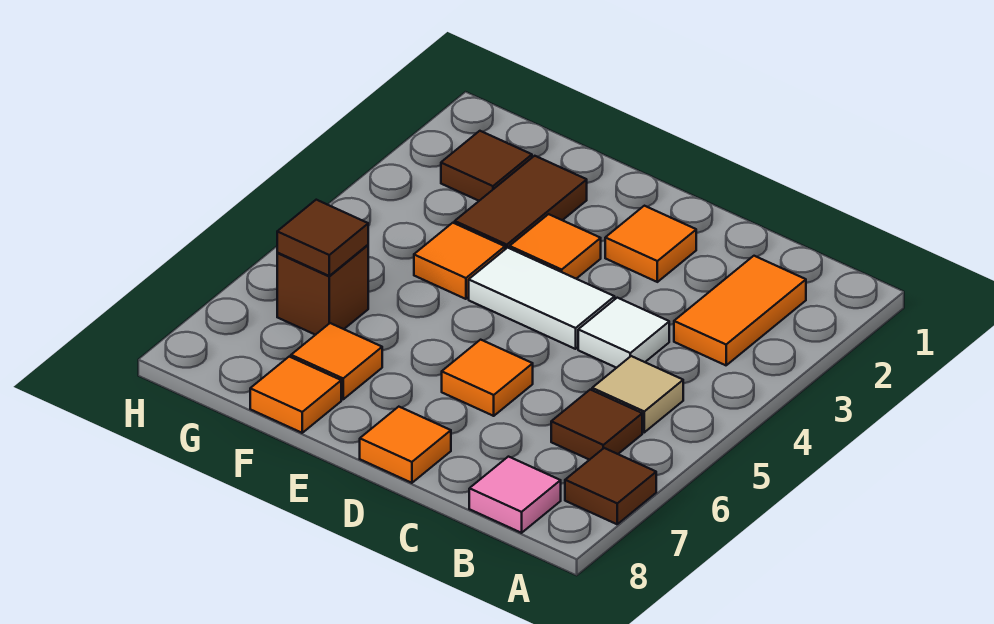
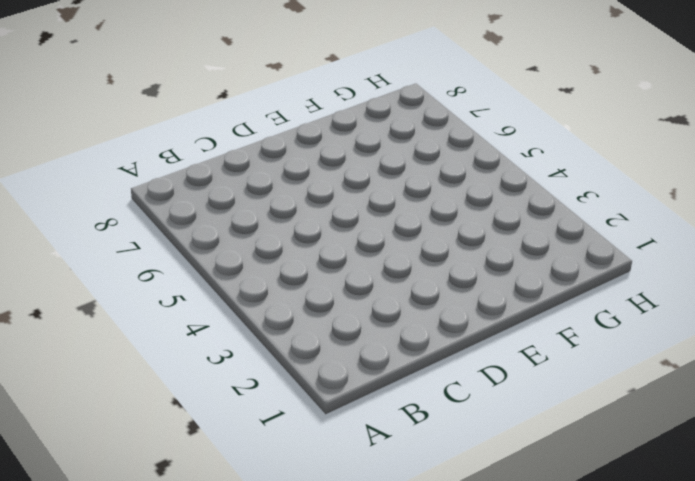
none -> brown 1x1 tile [565,448,656,524]
none -> orange 1x2 tile [674,256,806,365]
none -> tan 1x1 tile [592,356,683,432]

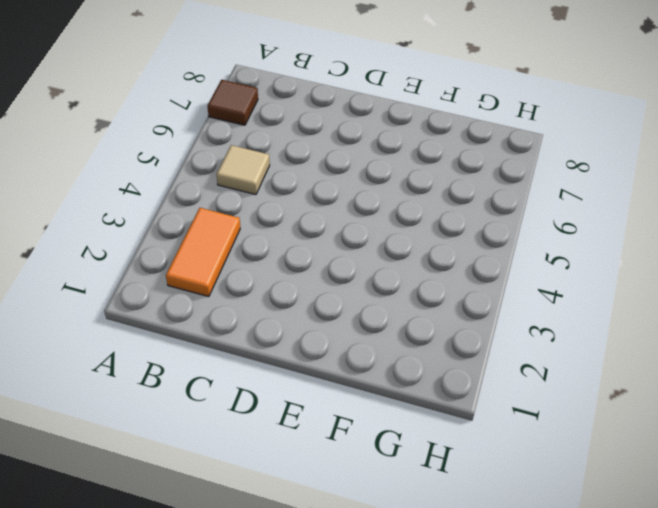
none -> brown 1x1 tile [551,390,642,460]
none -> pink 1x1 tile [469,457,561,533]
none -> white 1x1 tile [578,298,669,368]

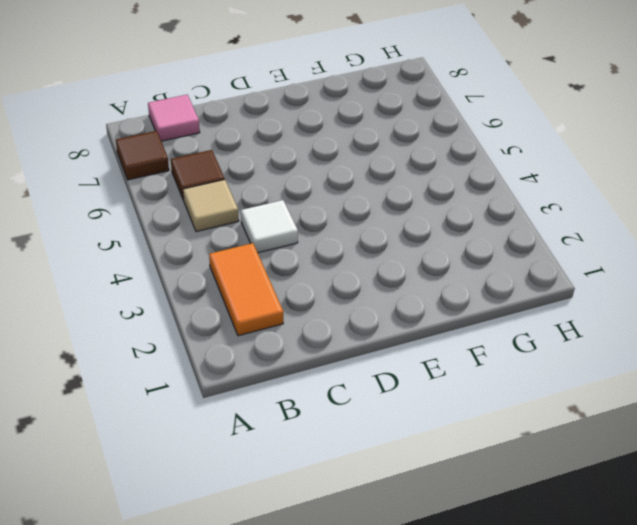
none -> orange 1x1 tile [605,206,696,282]
none -> white 1x2 tile [469,248,615,349]
none -> orange 1x1 tile [442,340,533,416]

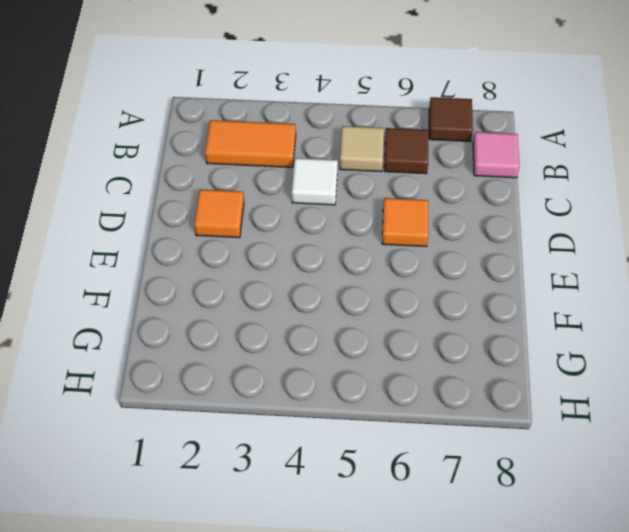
none -> white 1x2 tile [469,248,615,349]
none -> orange 1x1 tile [360,407,451,483]
none -> orange 1x1 tile [510,214,601,279]

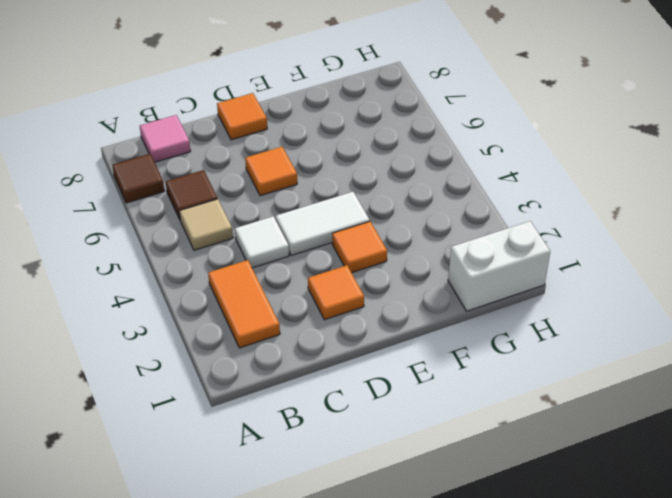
white 1x2 brick [448,221,550,311] -> none
none -> brown 1x2 tile [455,156,587,249]
none -> orange 1x1 tile [414,223,505,299]
none -> orange 1x1 tile [291,323,382,399]

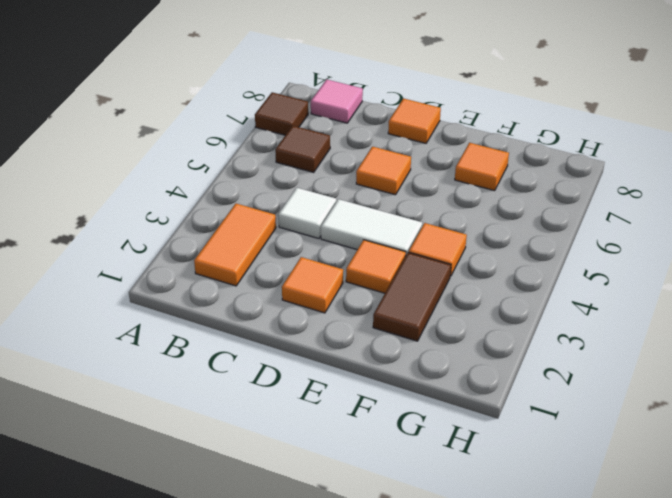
none -> tan 1x1 tile [592,356,683,432]
none -> orange 1x1 tile [250,357,341,433]
none -> brown 1x1 tile [441,131,532,201]

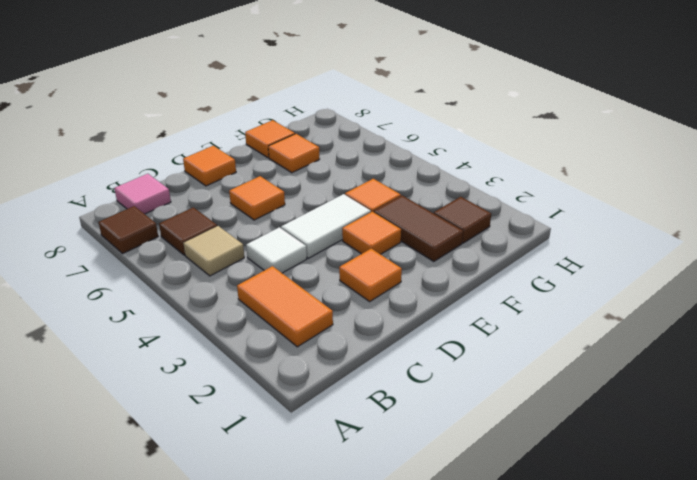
none -> brown 1x1 brick [277,245,368,335]
none -> brown 1x1 tile [277,200,368,276]

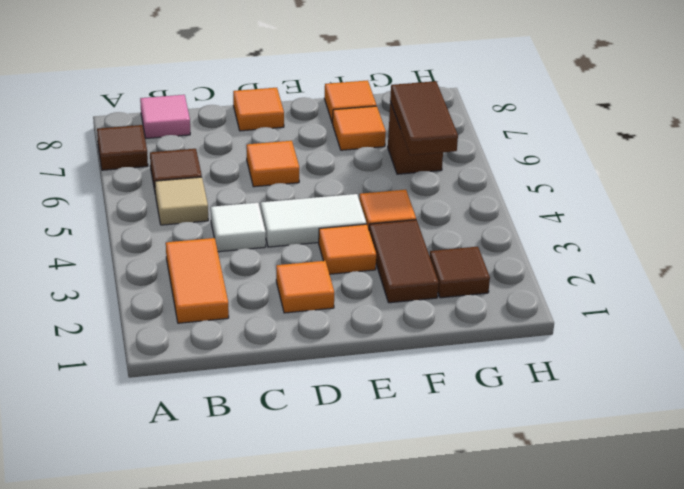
brown 1x2 tile [390,81,458,155] -> brown 1x1 tile [277,200,368,276]

